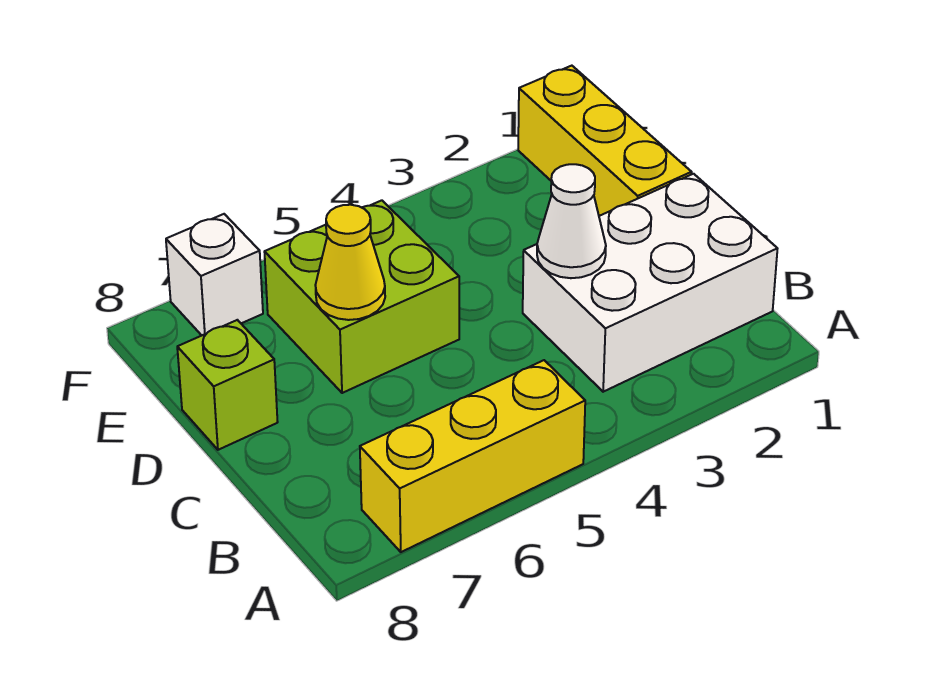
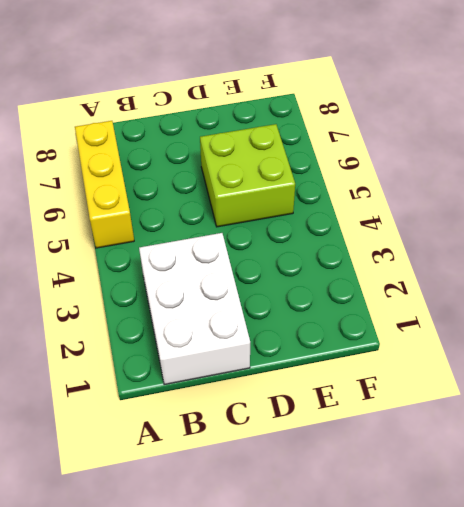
none -> yellow 1x3 brick [518,66,692,216]
none -> lime 1x1 brick [177,320,278,450]

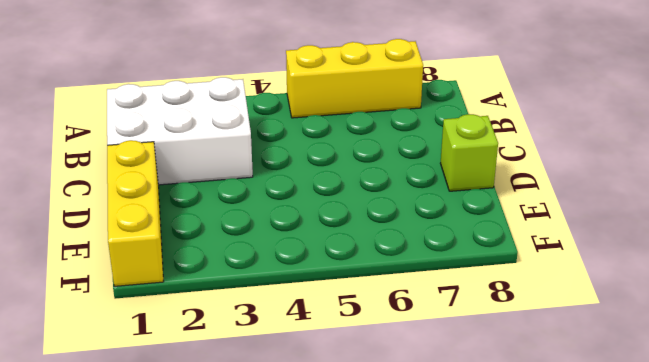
none -> lime 2x2 brick [265,200,459,393]
none -> white 1x1 brick [166,214,263,335]

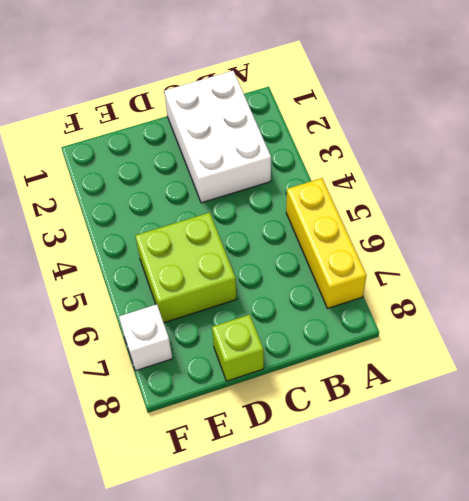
none -> yellow 1x3 brick [518,66,692,216]
none -> white 1x1 cone [537,164,606,278]

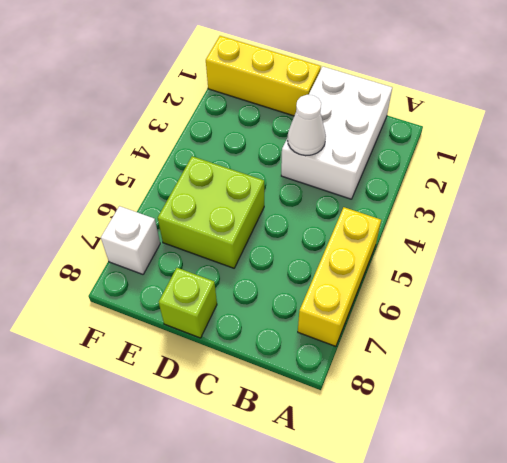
none -> yellow 1x1 cone [315,205,385,320]

